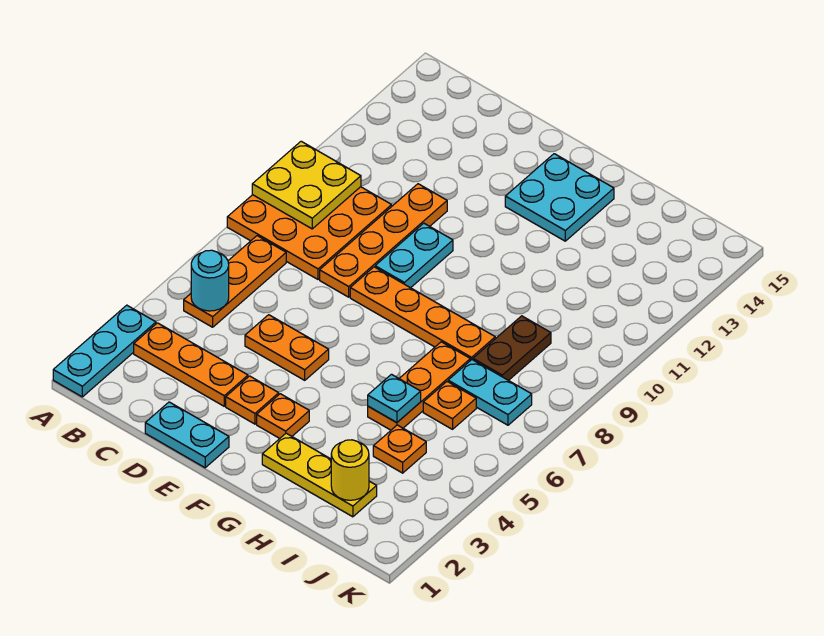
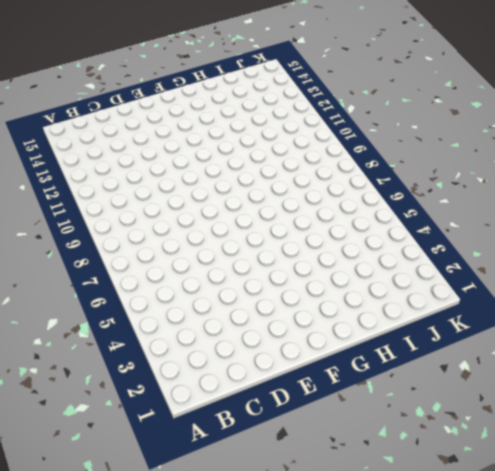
none -> cyan 1x3 plate [53,305,156,397]
none -> orange 3x3 plate [227,187,392,279]
none -> orange 1x3 plate [134,323,248,406]

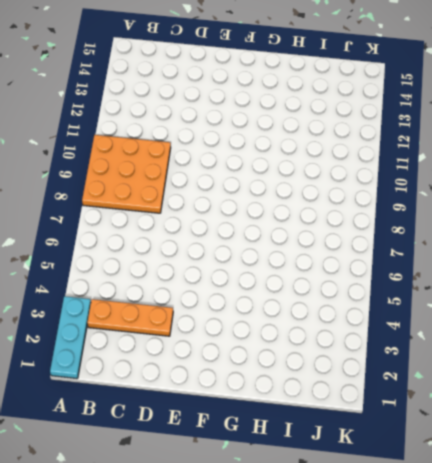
none -> orange 1x3 plate [184,236,286,327]
none -> cyan 1x2 plate [145,402,229,468]
none -> orange 1x2 plate [245,315,329,380]

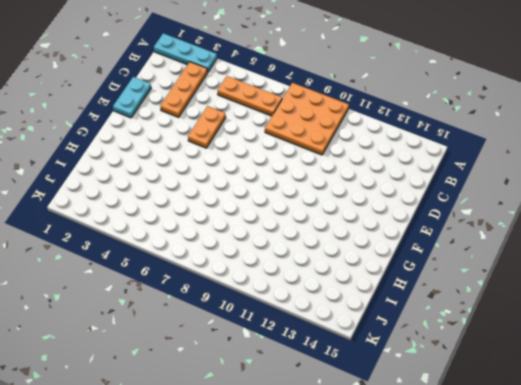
none -> orange 1x4 plate [320,184,447,297]
none -> orange 1x1 plate [226,376,279,424]
none -> orange 1x4 plate [350,267,495,361]

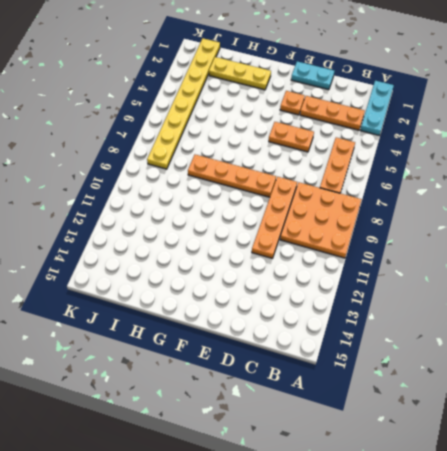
yellow 1x8 plate [147,38,220,169] -> cyan 1x2 plate [448,360,532,425]
none -> cyan 1x2 plate [375,223,453,288]
none -> orange 1x1 plate [257,394,309,438]
none -> cyan 2x2 plate [505,154,614,241]

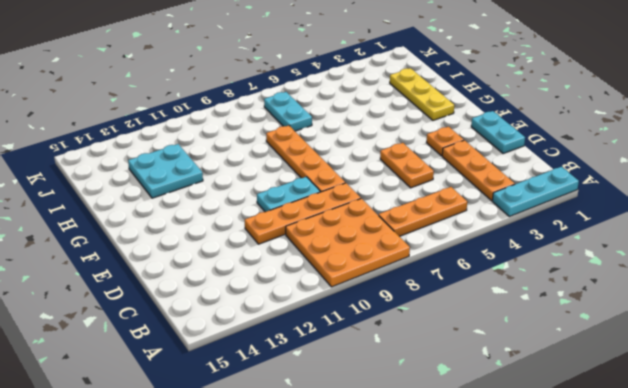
cyan 2x2 plate [128,144,203,198] -> cyan 2x2 plate moved to [505,154,614,241]
none -> orange 1x1 plate [257,394,309,438]
none -> orange 1x3 plate [368,342,470,430]
none -> orange 1x1 plate [373,425,426,473]

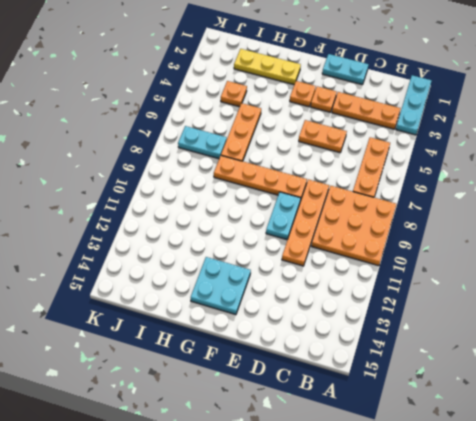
none -> orange 1x1 plate [423,382,476,429]
none -> brown 1x2 plate [473,316,551,381]
none -> yellow 2x2 plate [252,141,361,229]

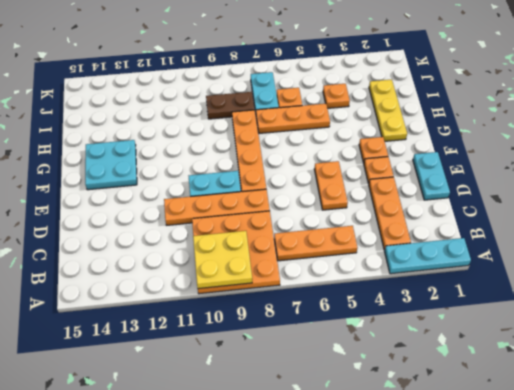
none -> cyan 1x1 round brick [191,250,229,311]
none -> cyan 1x1 plate [368,374,421,423]
none -> yellow 1x1 round brick [331,440,369,500]

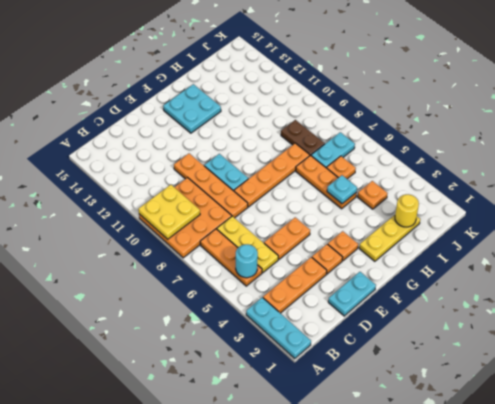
yellow 1x3 plate [217,216,278,273] -> none

